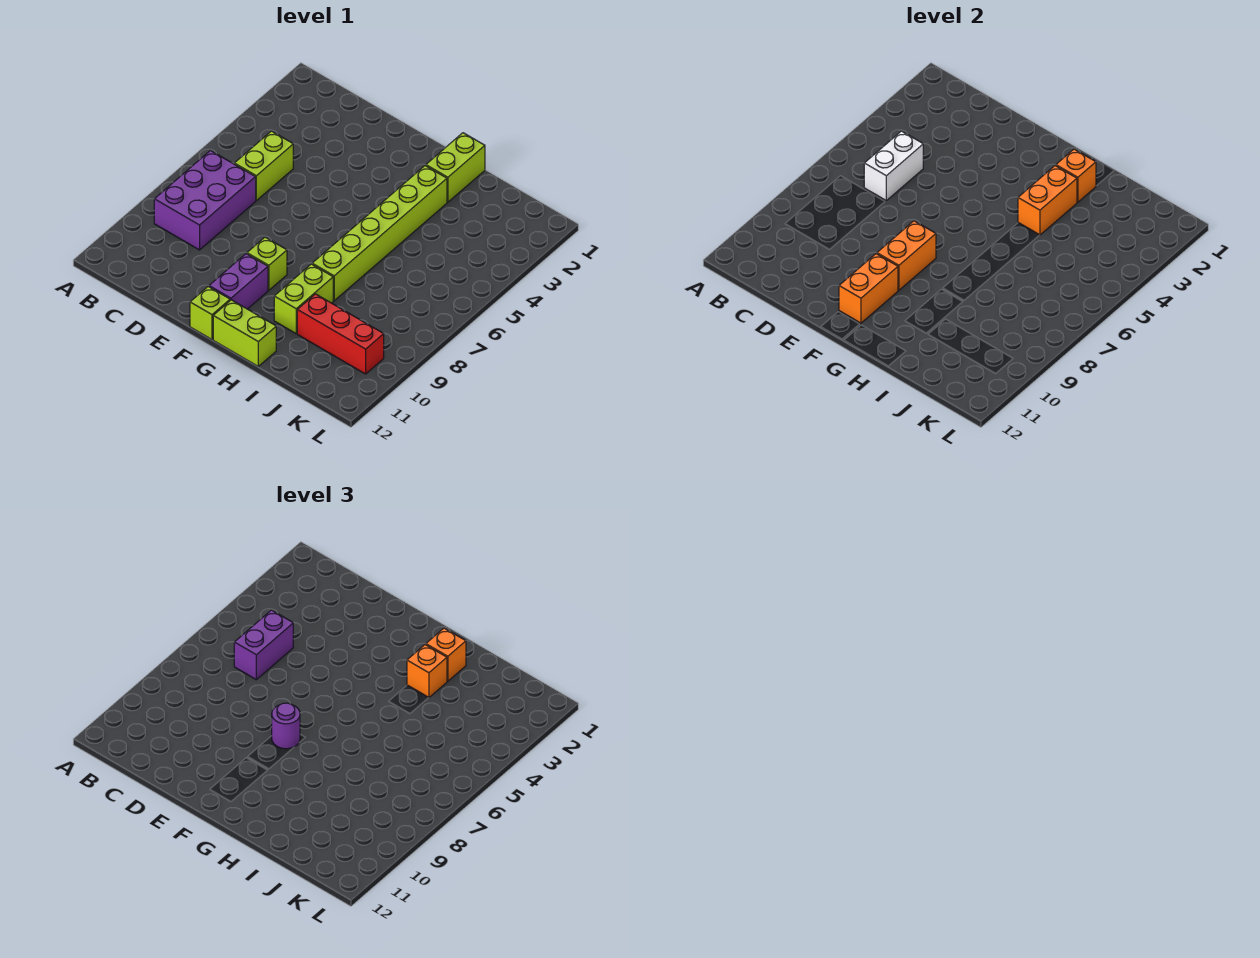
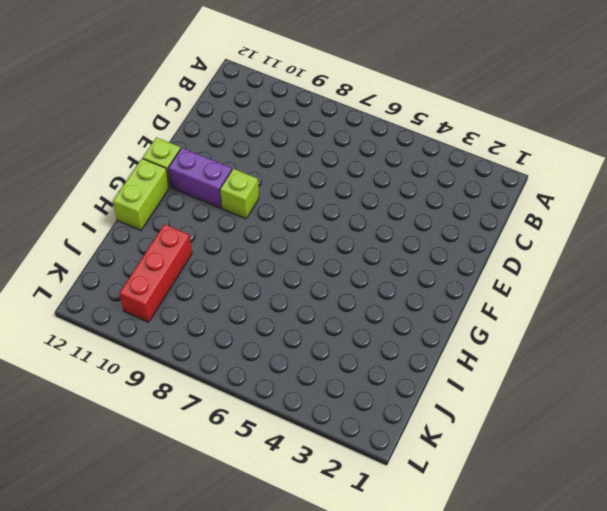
none -> purple 2x3 brick [154,151,256,250]
none -> lime 1x2 brick [234,131,293,201]
none -> lime 1x2 brick [426,133,485,202]

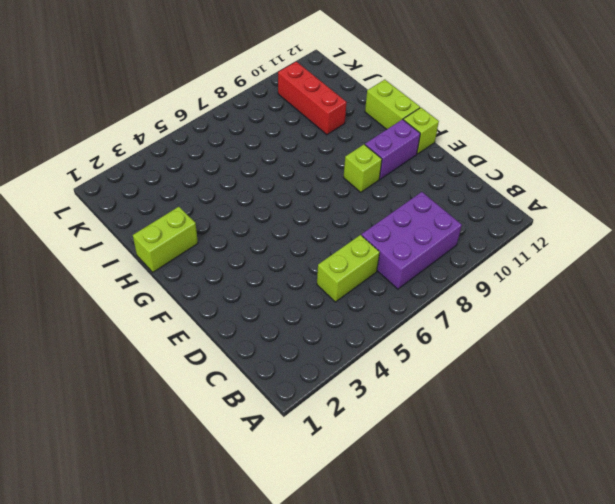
none -> lime 1x6 brick [312,166,447,301]
none -> lime 1x2 brick [274,264,333,333]
none -> white 1x2 brick [864,131,923,201]

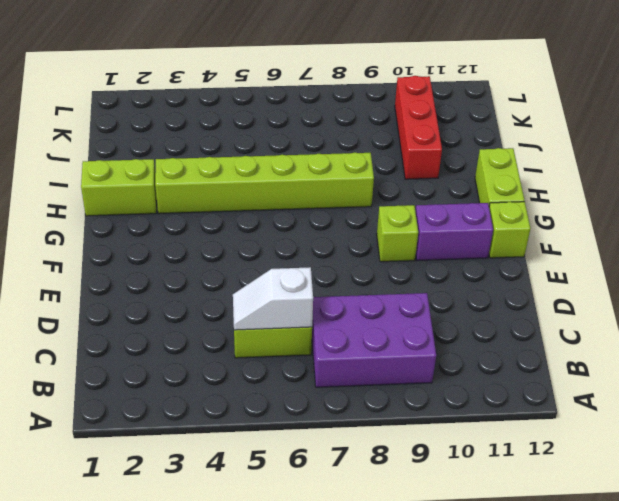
white 1x2 slope [233,267,313,330] -> white 1x2 brick [864,131,923,201]
none -> lime 1x2 brick [274,264,333,333]
none -> orange 1x2 brick [877,221,936,290]
none -> orange 1x2 brick [839,254,898,323]

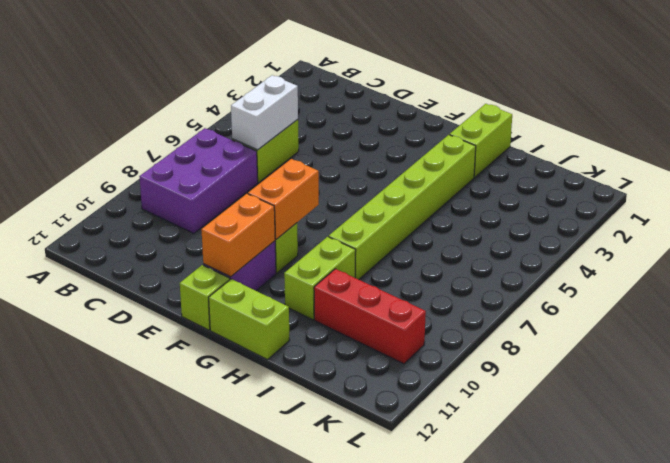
none -> orange 1x1 brick [1056,149,1096,202]
none -> orange 1x2 brick [1018,166,1077,235]
none -> purple 1x2 brick [234,610,293,680]

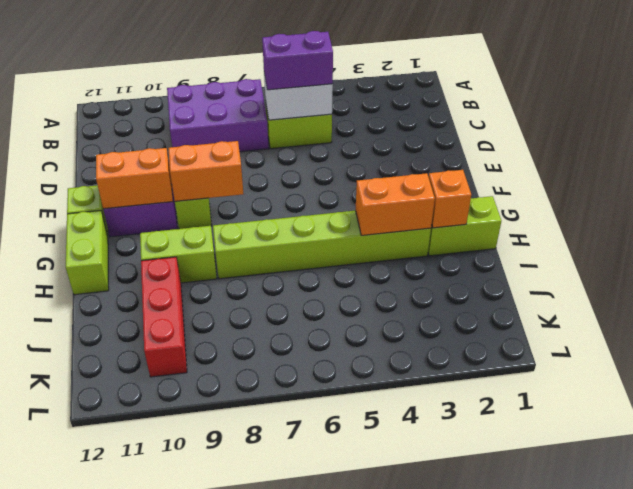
none -> purple 1x1 round brick [272,703,300,749]
none -> orange 1x1 brick [426,628,466,681]
none -> orange 1x1 brick [407,645,447,698]

